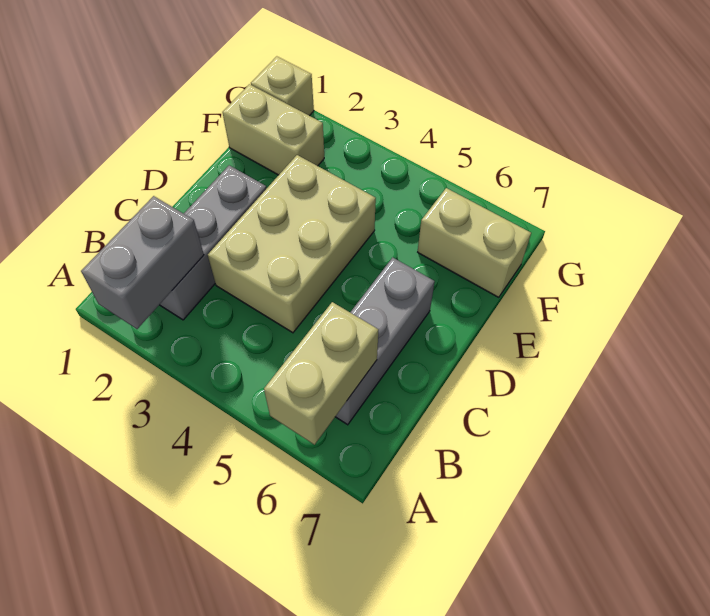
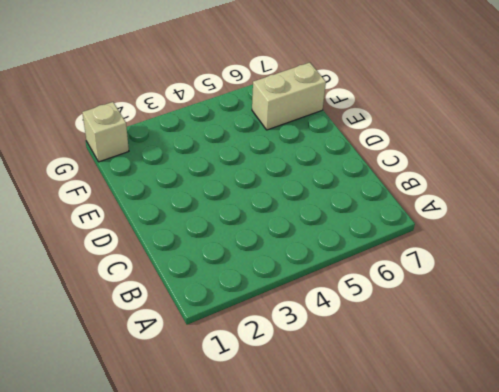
none -> grey 1x3 brick [160,165,266,320]
none -> grey 1x3 brick [335,257,435,425]

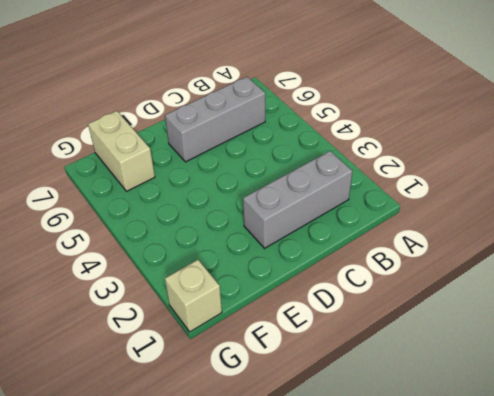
none -> tan 2x3 brick [208,155,376,333]
none -> tan 1x2 brick [222,84,324,175]

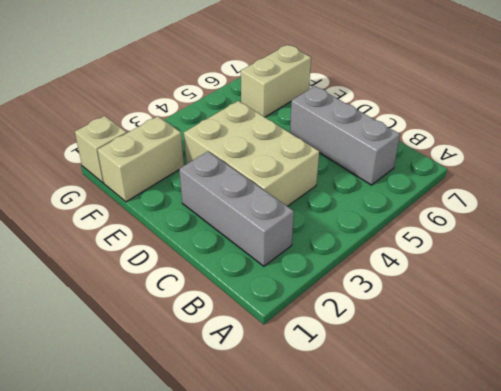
none -> grey 1x2 brick [81,196,204,329]
none -> tan 1x2 brick [264,302,378,445]

